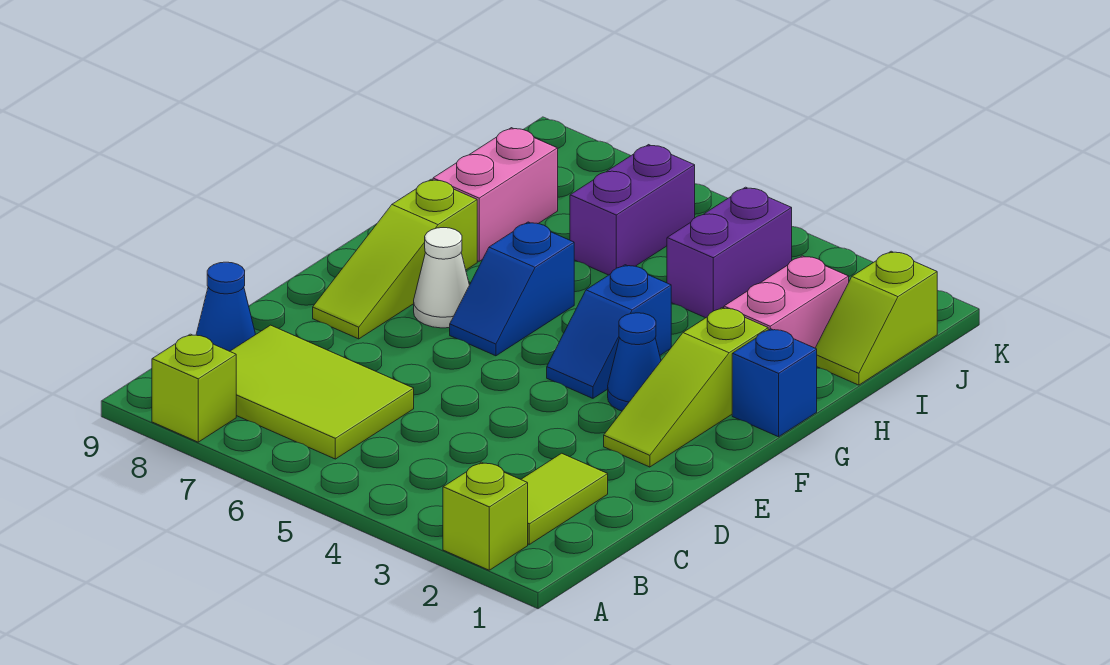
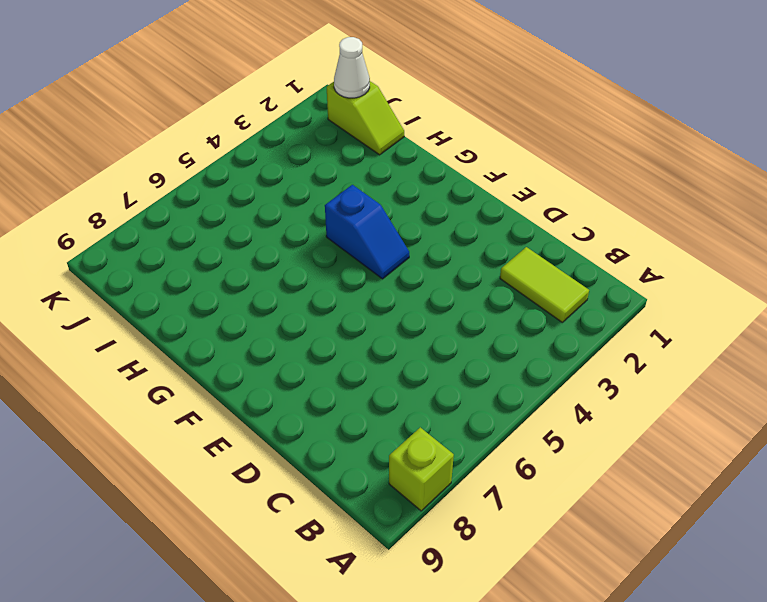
white 1x1 cone [334,37,370,98] -> white 1x1 cone moved to [414,228,469,328]
none -> lime 1x1 brick [443,462,528,570]
none -> lime 2x3 tile [230,325,414,459]
none -> blue 1x1 cone [196,262,255,351]

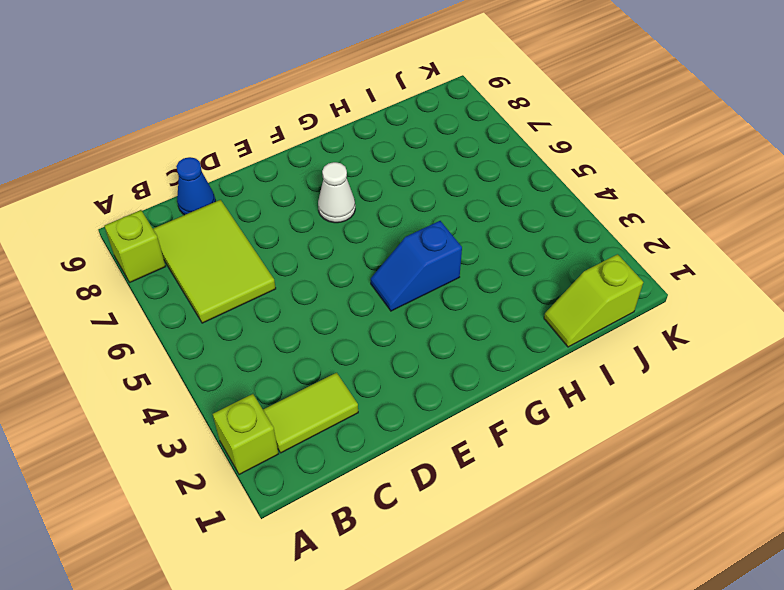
none -> lime 1x3 slope [604,308,768,467]
none -> lime 1x3 slope [313,179,477,339]
none -> blue 1x1 cone [608,313,661,411]

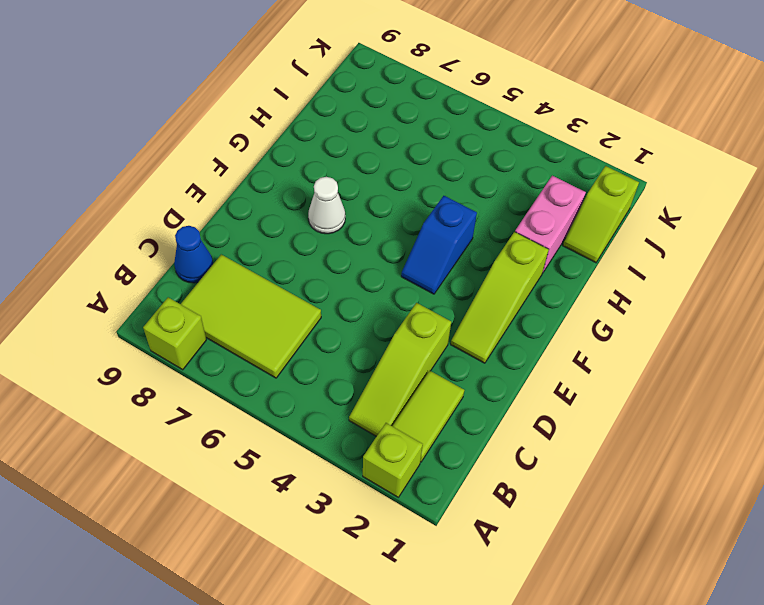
lime 1x3 slope [349,303,451,436] -> lime 1x3 slope moved to [313,179,477,339]
none -> blue 1x1 cone [608,313,661,411]
none -> blue 1x2 slope [450,222,574,356]
none -> blue 1x1 brick [732,329,817,437]

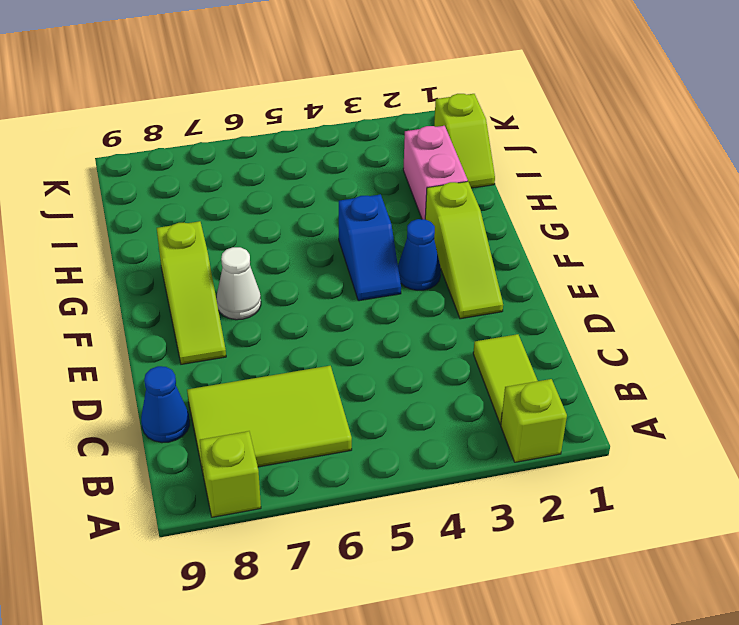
none -> blue 1x2 slope [450,222,574,356]
none -> blue 1x1 brick [732,329,817,437]
none -> pink 1x2 brick [433,128,558,261]

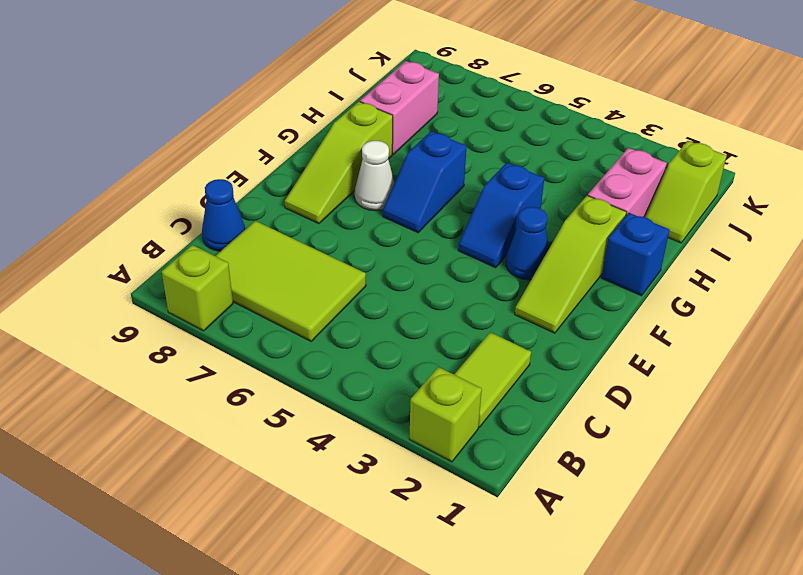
none -> purple 1x2 brick [667,187,792,318]
none -> purple 1x2 brick [570,145,695,275]

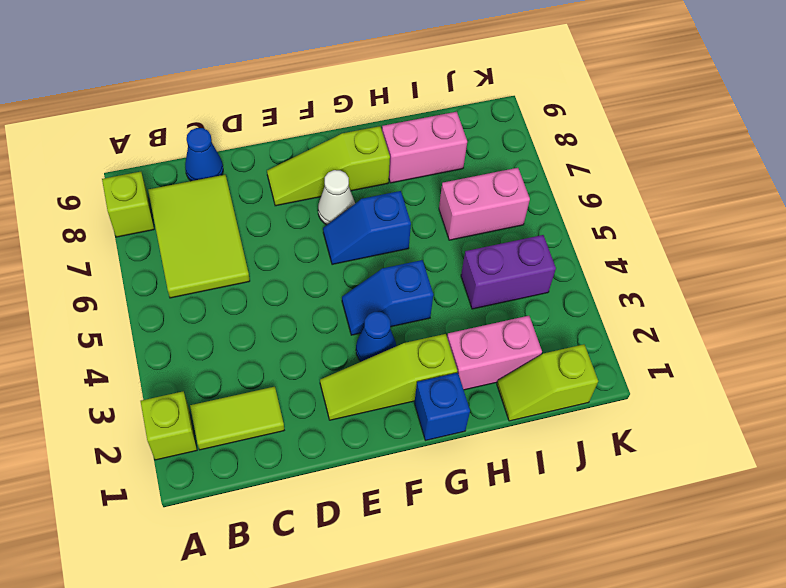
pink 1x2 brick [439,168,530,240] -> purple 1x2 brick [570,145,695,275]

